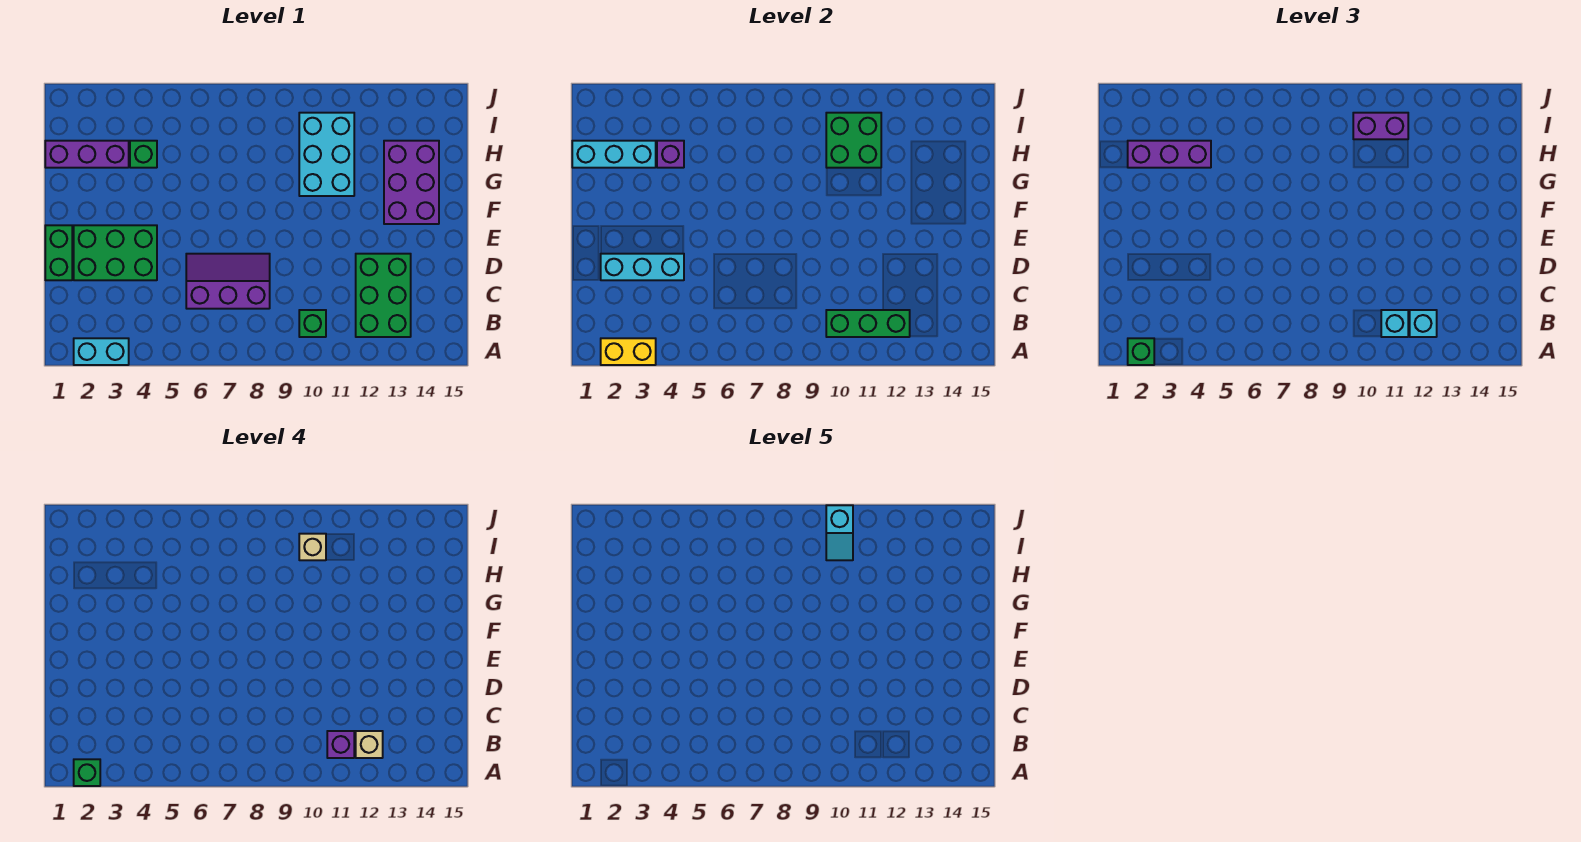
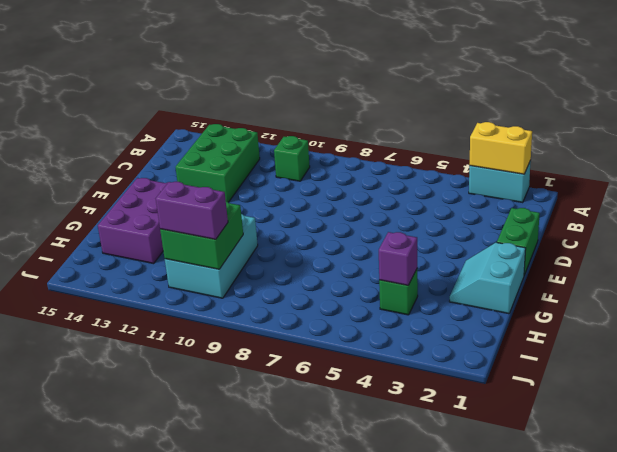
cyan 2x2 slope [449,242,526,314] -> none
none -> purple 2x3 slope [186,254,270,309]
none -> green 2x3 brick [74,225,157,280]
none -> purple 1x3 brick [45,141,129,168]

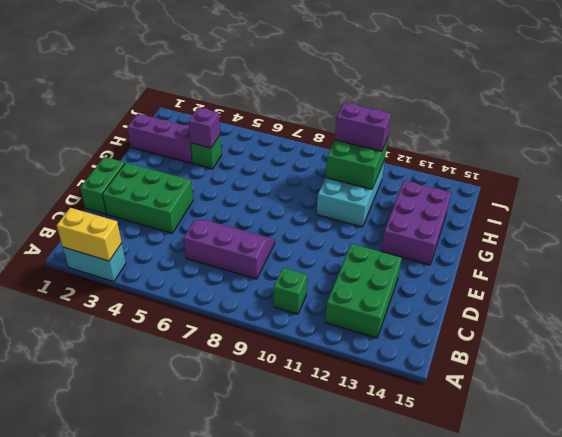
none -> green 1x3 brick [826,310,910,337]
none -> cyan 1x3 brick [601,254,684,280]
none -> cyan 1x3 brick [572,141,656,168]

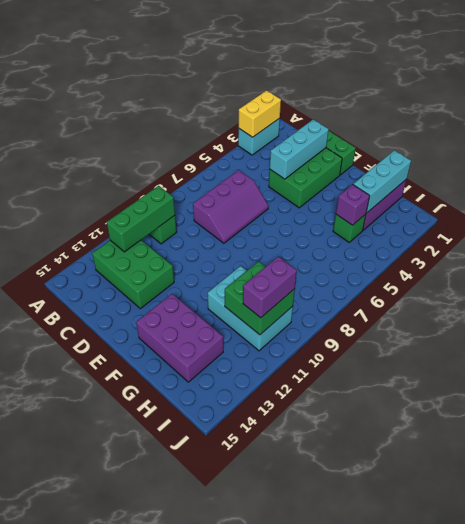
none -> green 1x1 brick [1128,338,1154,365]
none -> cyan 1x1 brick [1381,310,1408,337]
none -> cyan 1x1 brick [1410,310,1437,337]

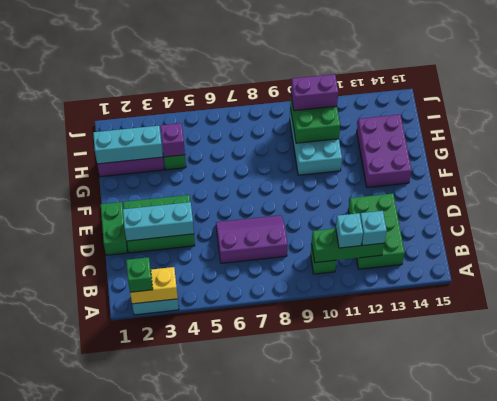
none -> purple 1x3 brick [1128,141,1211,168]
none -> green 1x1 brick [74,759,100,786]
none -> purple 1x1 brick [327,731,354,758]

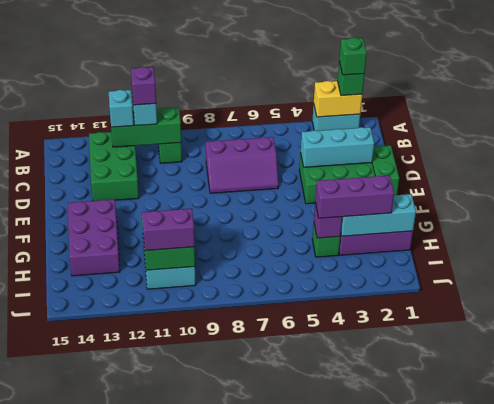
none -> tan 1x1 brick [356,731,383,758]
none -> tan 1x1 brick [299,534,326,560]
none -> cyan 1x2 slope [826,505,853,560]

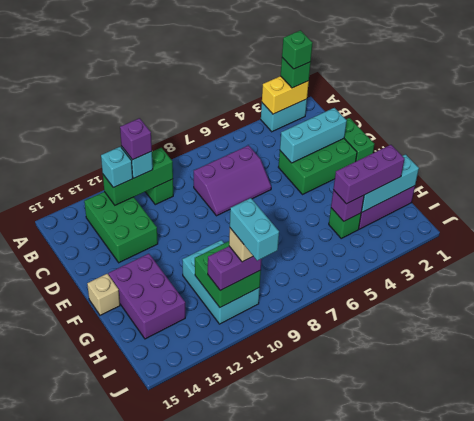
tan 1x1 brick [87,274,120,315] -> tan 1x1 brick moved to [356,731,383,758]
cyan 1x2 brick [230,198,279,261] -> cyan 1x2 slope [826,505,853,560]

